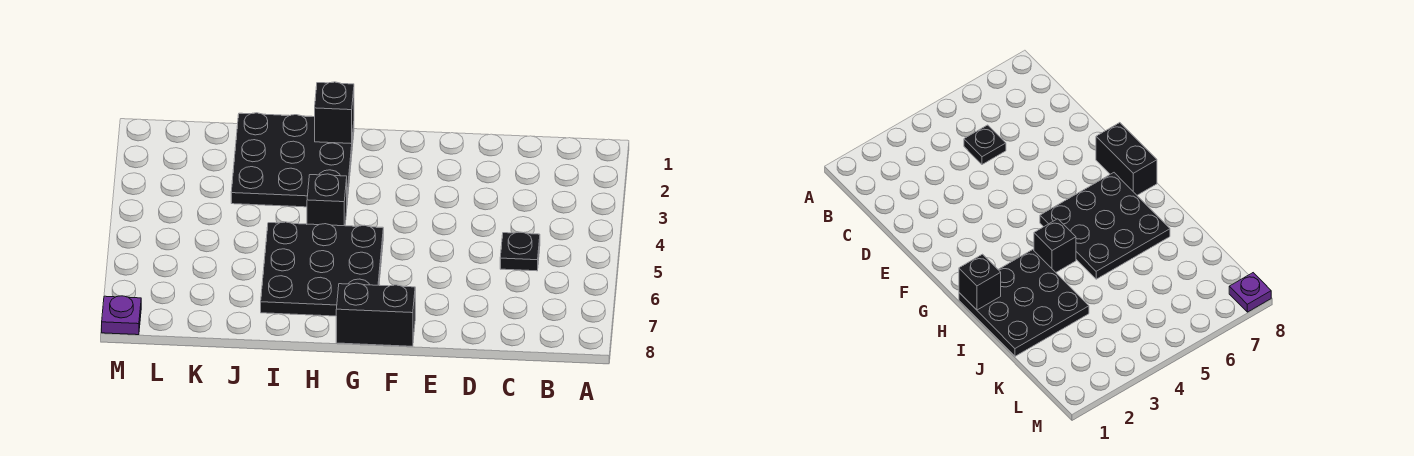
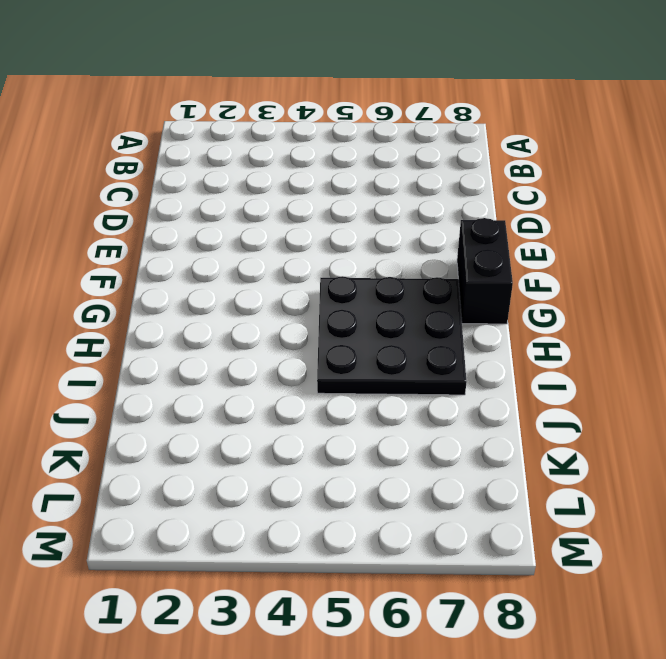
none -> black 1x1 plate [500,232,540,271]
none -> black 3x3 plate [231,113,354,207]

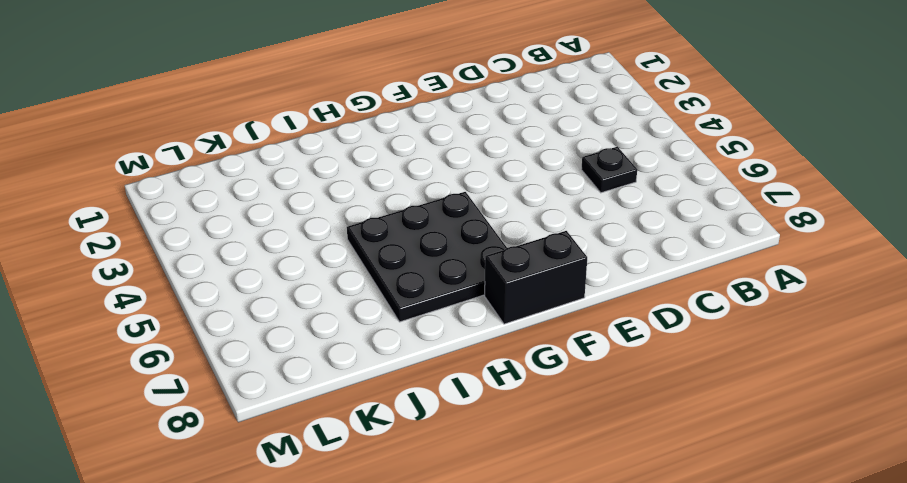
none -> black 3x3 plate [231,113,354,207]
none -> black 1x1 brick [307,174,347,226]

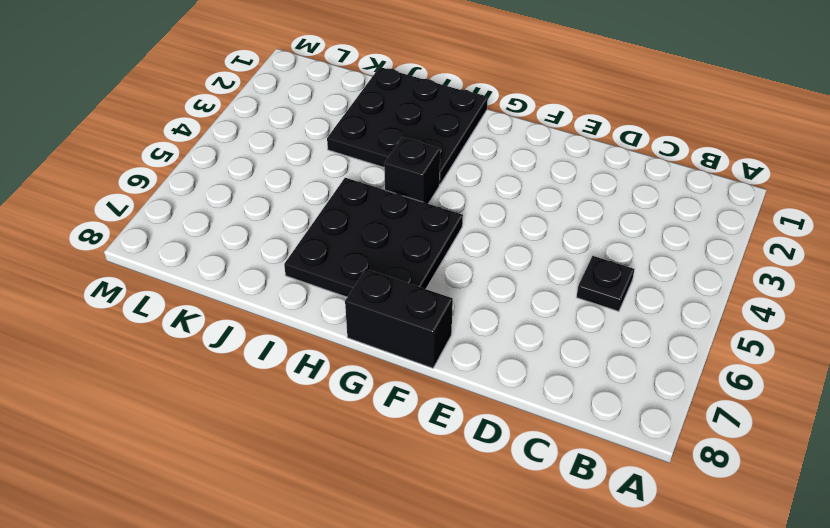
none -> purple 1x1 plate [102,296,141,335]
none -> black 1x1 brick [315,82,354,144]

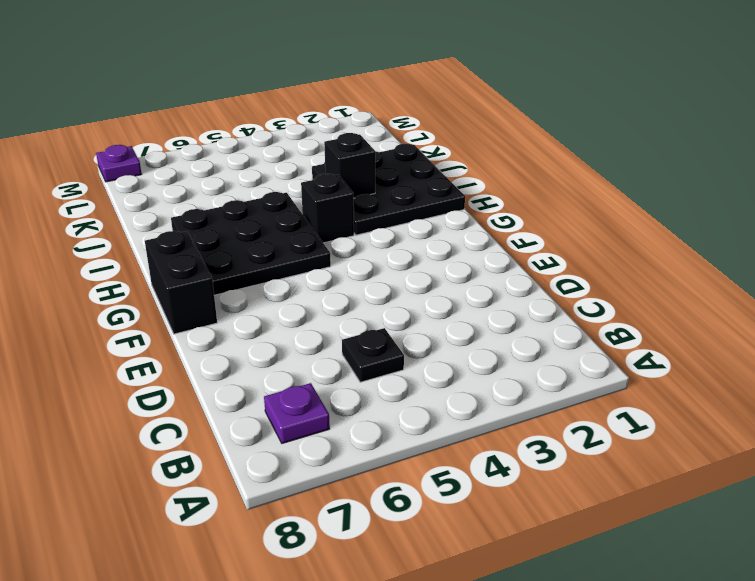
purple 1x1 plate [264,383,330,443] -> none
black 1x1 brick [324,133,375,198] -> black 1x1 brick moved to [315,82,354,144]

